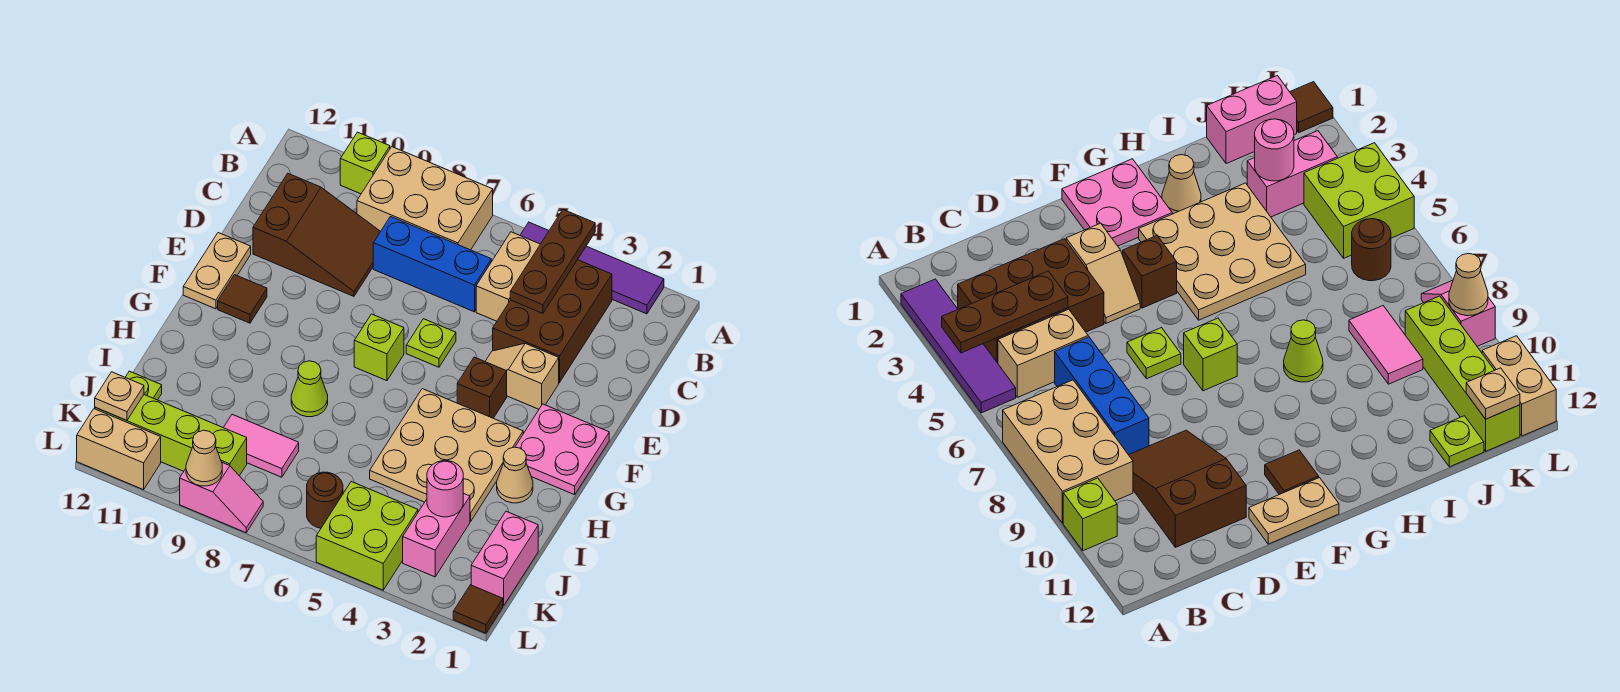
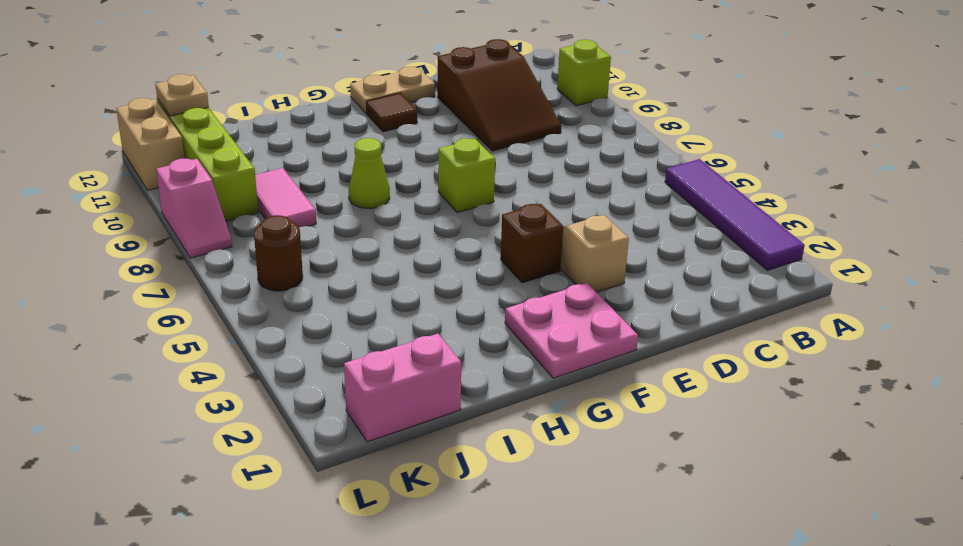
none -> tan 2x3 brick [357,147,493,250]
none -> brown 2x3 brick [493,260,612,383]
none -> tan 1x2 brick [476,232,540,321]
none -> blue 1x3 brick [373,217,491,312]

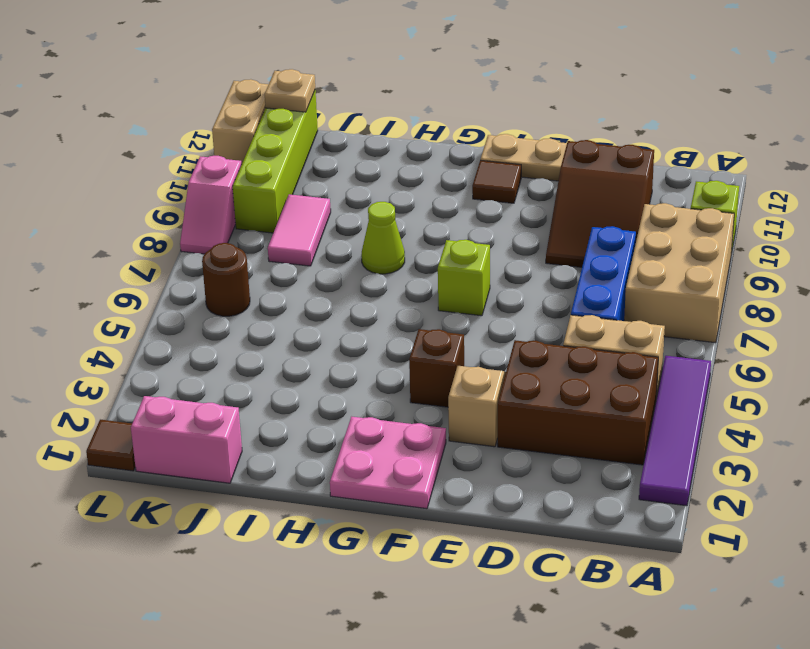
none -> lime 1x1 plate [406,319,456,367]
none -> tan 3x3 plate [370,389,523,521]
none -> tan 1x1 cone [497,447,533,503]
none -> pink 1x2 brick [403,493,470,577]

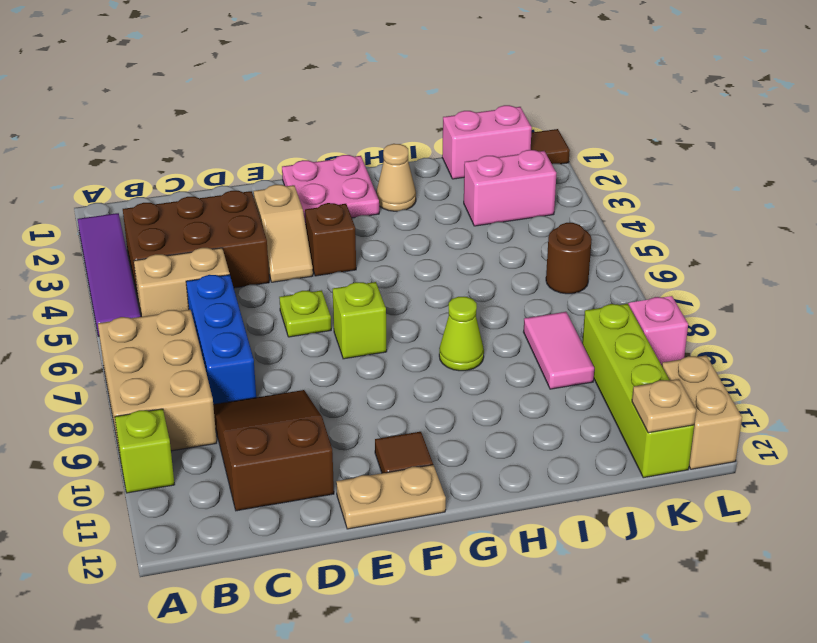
none -> tan 3x3 plate [370,389,523,521]
none -> lime 1x1 plate [125,371,162,400]
none -> lime 2x2 brick [316,482,418,590]
none -> brown 1x3 plate [510,210,595,313]

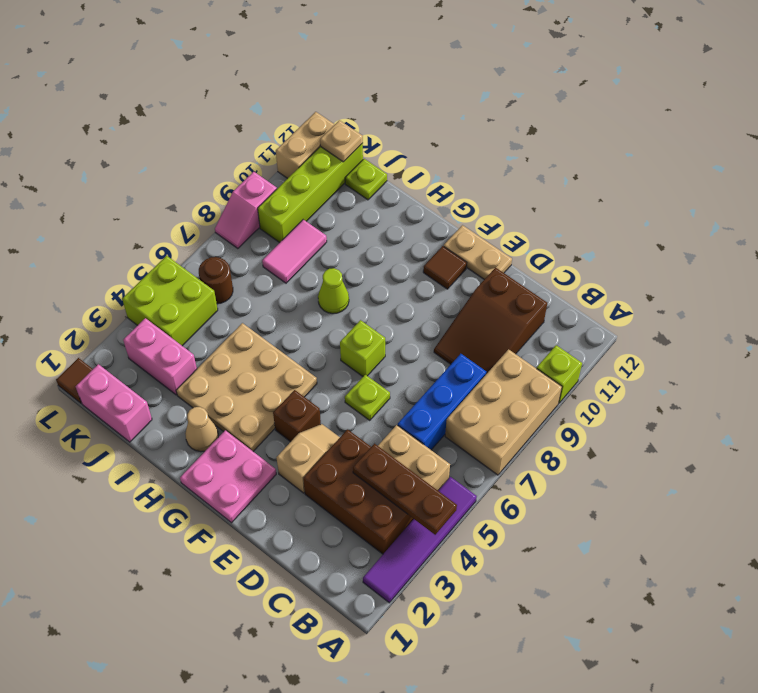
none -> pink 1x1 round brick [427,461,463,517]
none -> tan 1x1 cone [186,430,222,486]

